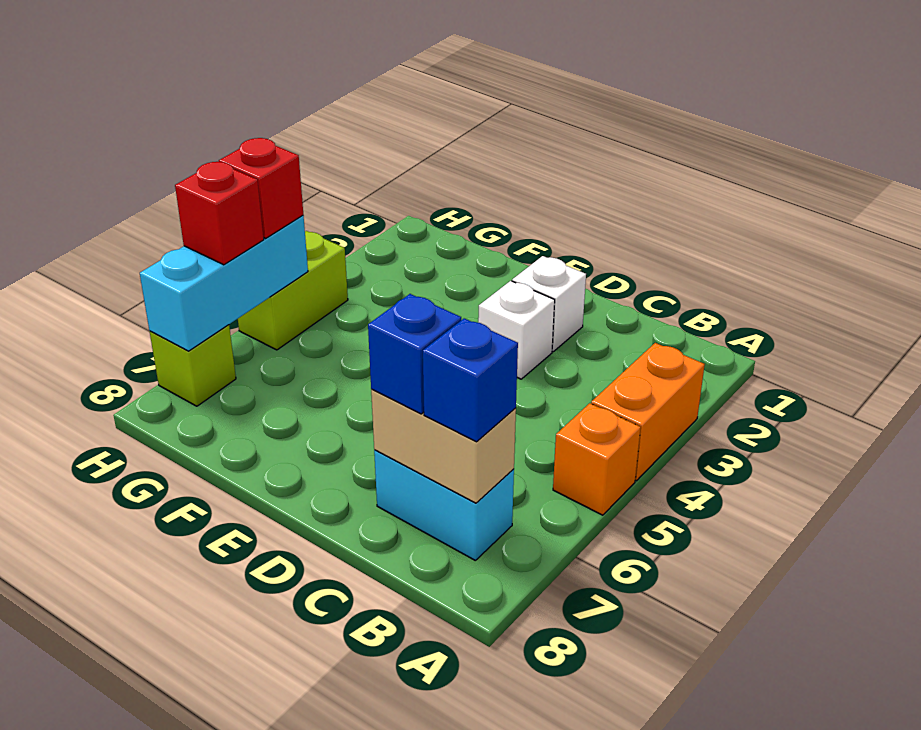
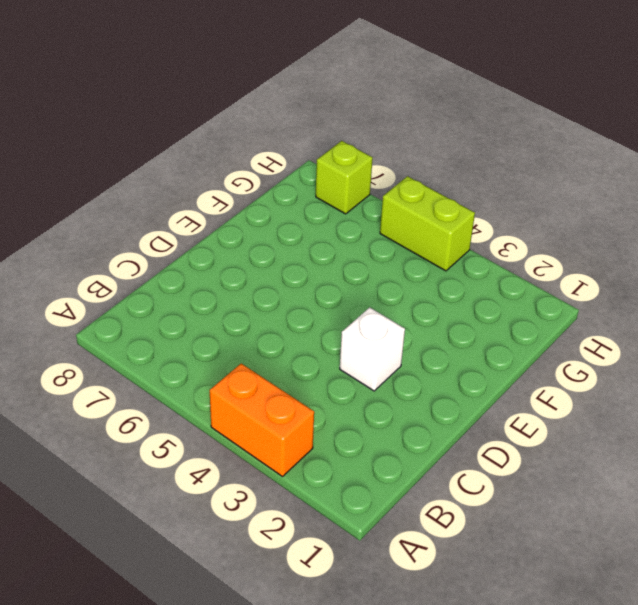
none -> orange 1x1 brick [553,403,641,515]
none -> cyan 1x2 brick [374,450,514,561]
none -> white 1x1 brick [512,256,586,352]

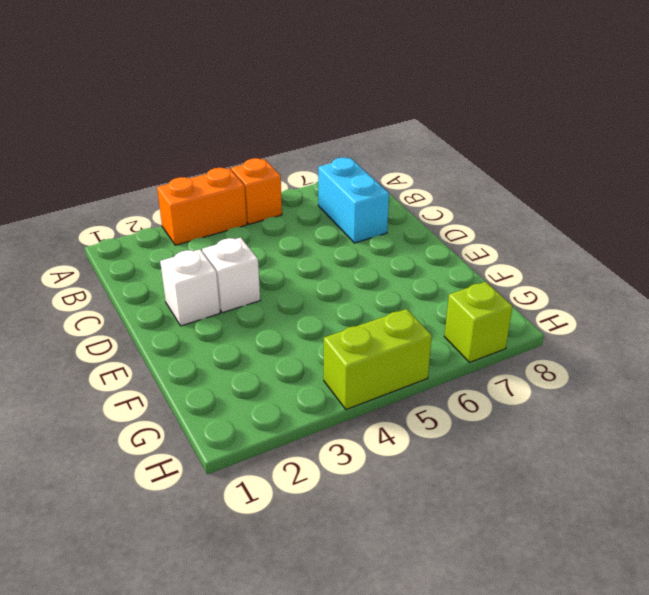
none -> tan 1x2 brick [371,390,516,503]
none -> cyan 1x3 brick [140,216,308,351]
none -> blue 1x1 brick [423,318,518,442]

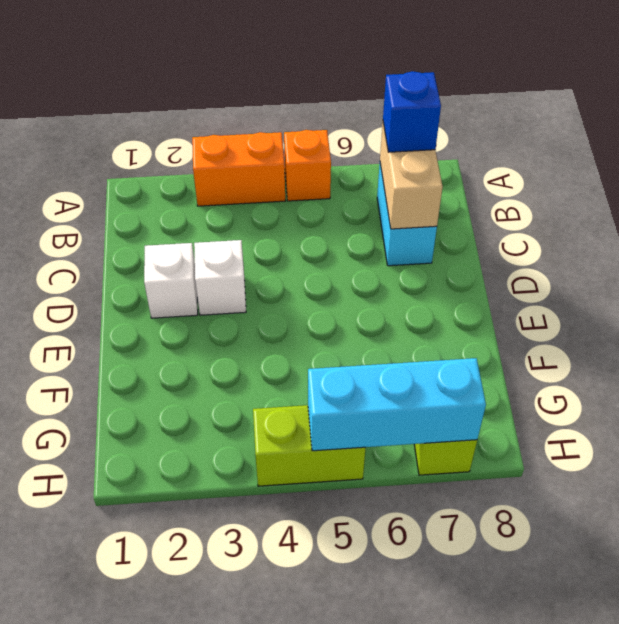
none -> blue 1x1 brick [368,294,461,414]
none -> red 1x1 brick [219,138,303,238]
none -> red 1x1 brick [175,162,264,265]

